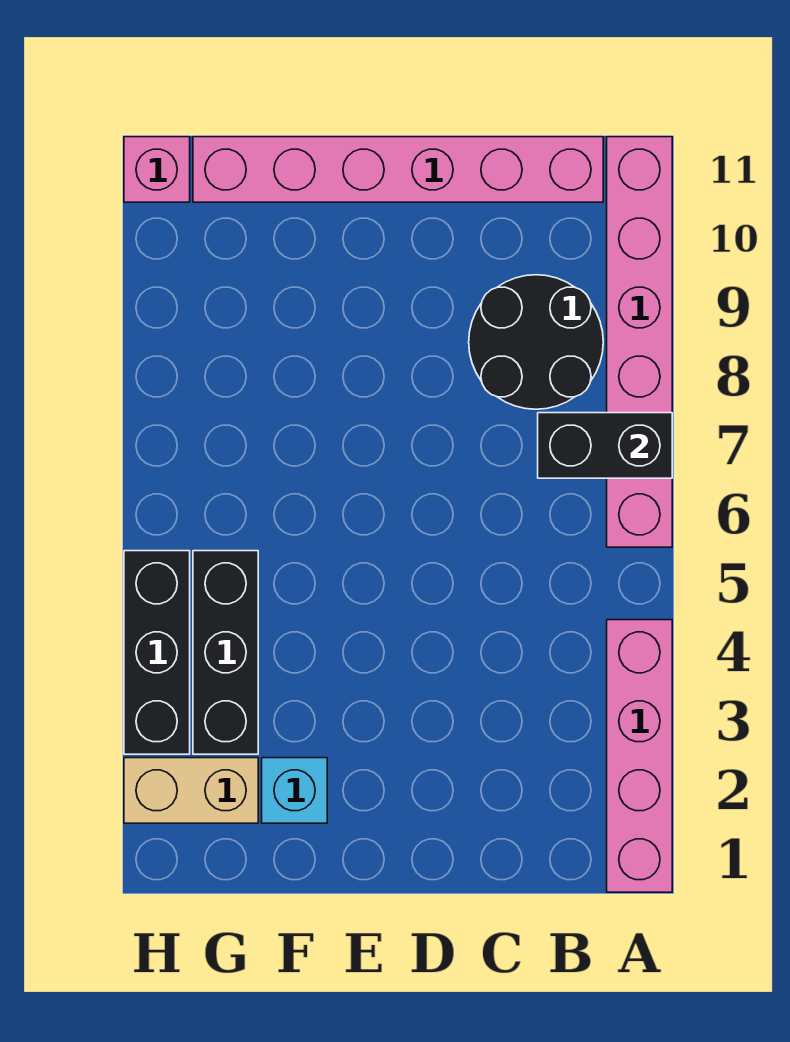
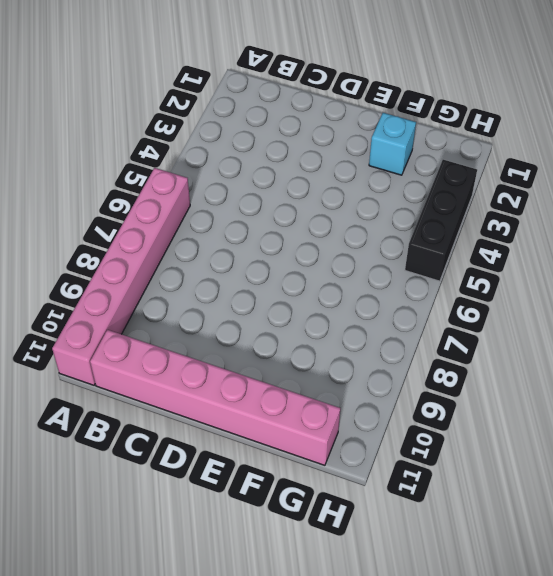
none -> pink 1x4 brick [607,620,672,892]
none -> black 2x2 round brick [469,275,603,409]

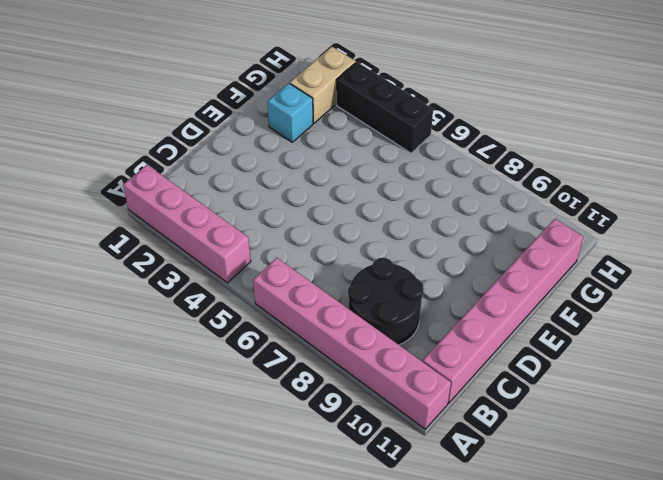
none -> black 1x3 brick [193,551,258,754]
none -> pink 1x1 brick [124,137,190,202]

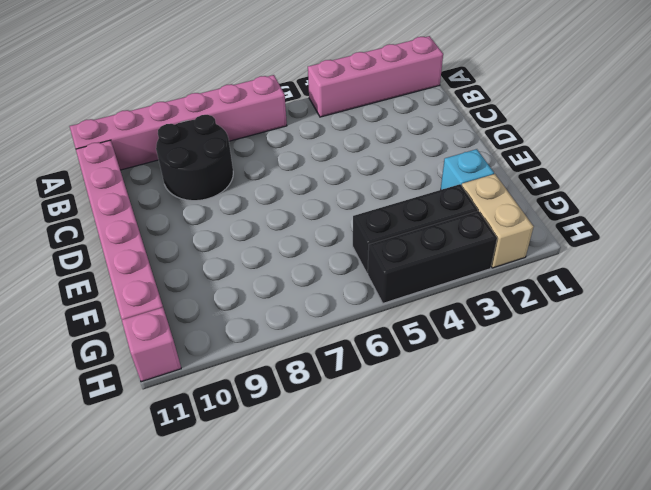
none -> black 1x2 brick [538,413,672,478]

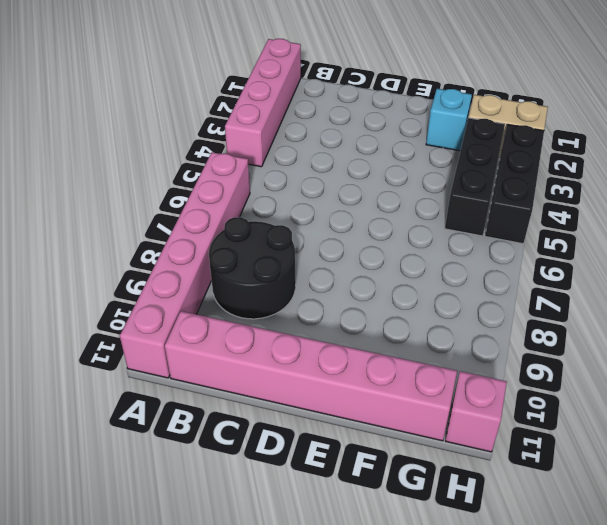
none -> black 1x2 brick [538,413,672,478]

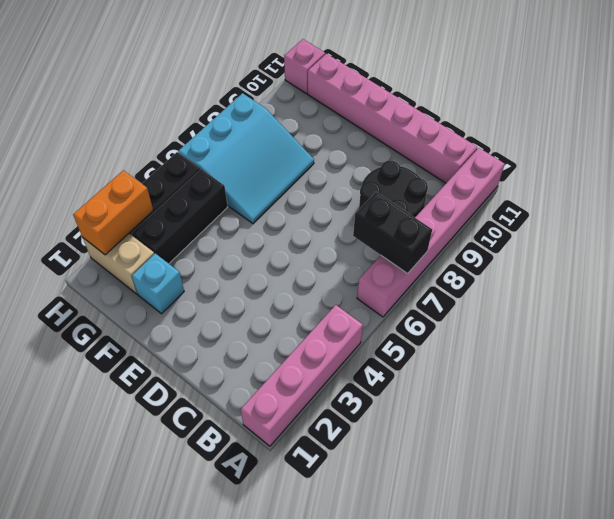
cyan 3x3 slope [178,93,314,223] -> none
orange 1x2 brick [73,170,153,255] -> none

